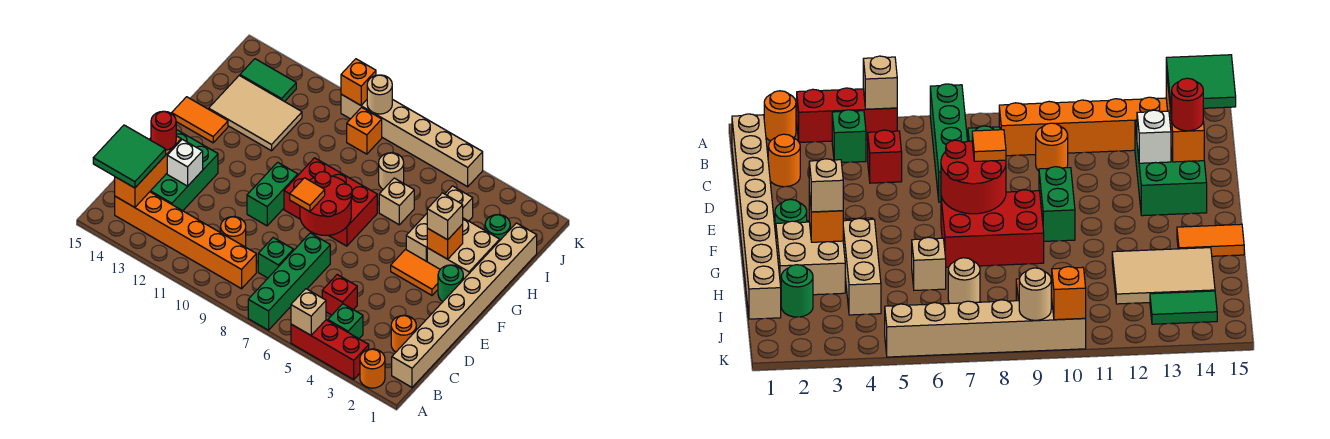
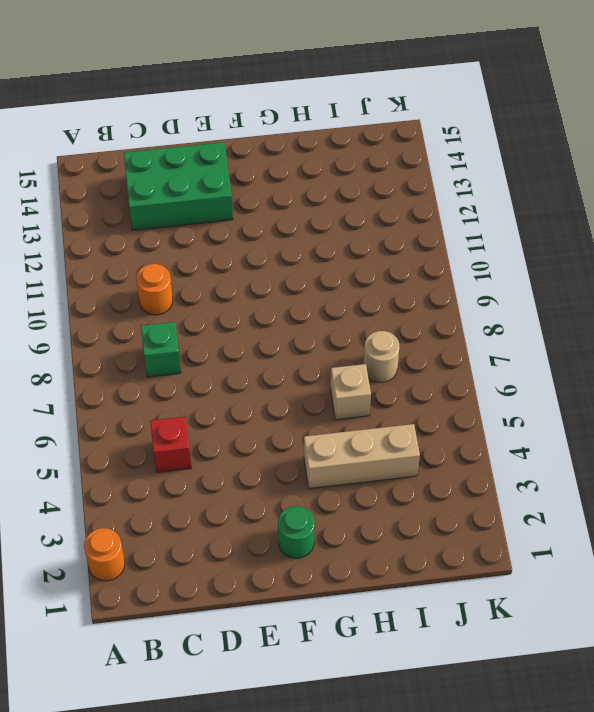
none -> red 1x3 brick [291,320,369,379]
none -> green 1x4 brick [248,233,330,330]
none -> tan 1x8 brick [392,223,537,387]
none -> green 1x1 brick [328,304,363,339]

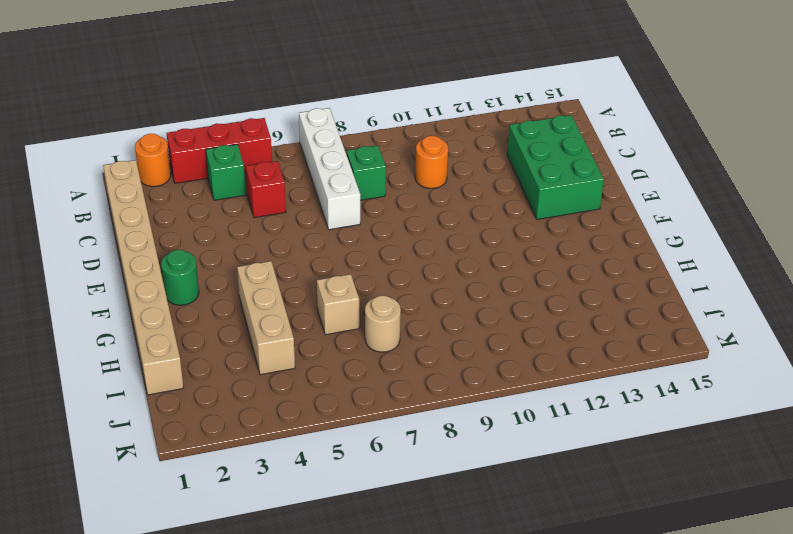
white 1x4 brick [299,108,360,230] -> green 1x4 brick [248,233,330,330]
none -> orange 1x6 brick [115,192,256,289]
none -> orange 1x1 round brick [391,315,416,352]
none -> green 1x2 brick [247,162,298,226]
none -> orange 1x2 tile [391,250,440,295]

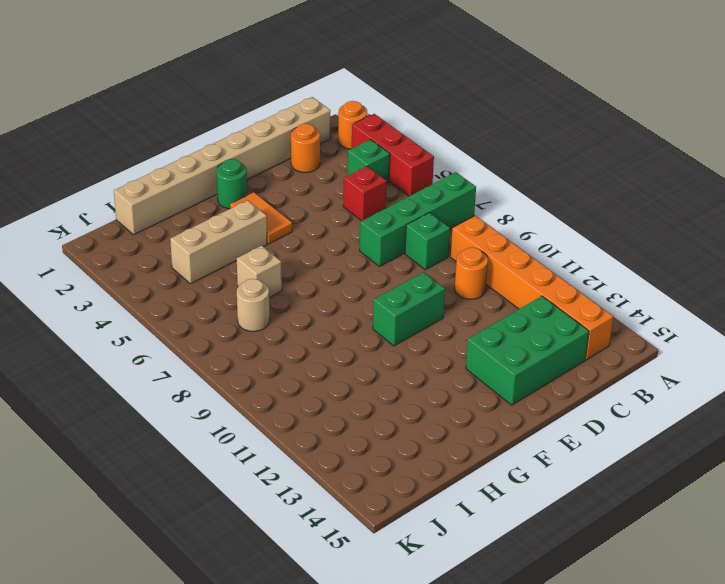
none -> red 2x3 brick [284,158,377,246]
none -> tan 2x2 brick [427,218,500,280]
none -> orange 1x2 tile [172,97,228,143]
none -> tan 2x3 tile [209,76,302,151]

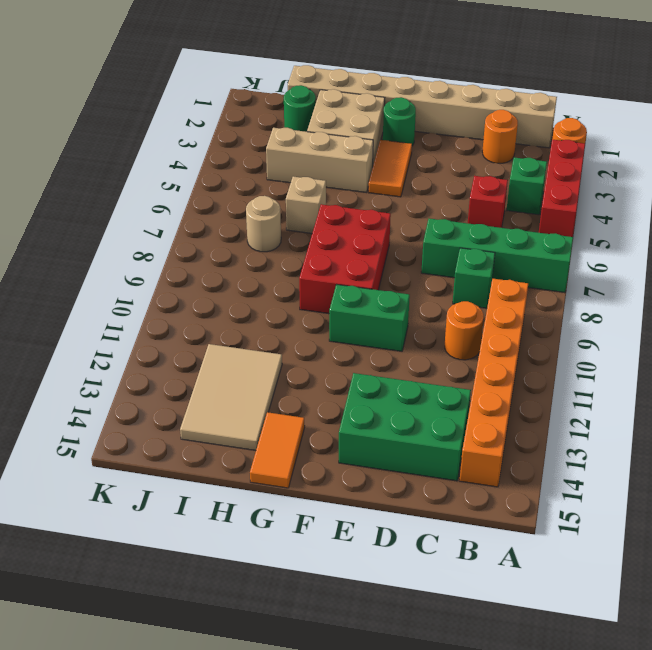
none -> orange 1x1 brick [347,107,382,154]
none -> green 1x2 tile [240,59,296,102]
none -> tan 1x6 brick [341,94,483,187]
none -> tan 1x1 brick [291,289,326,335]

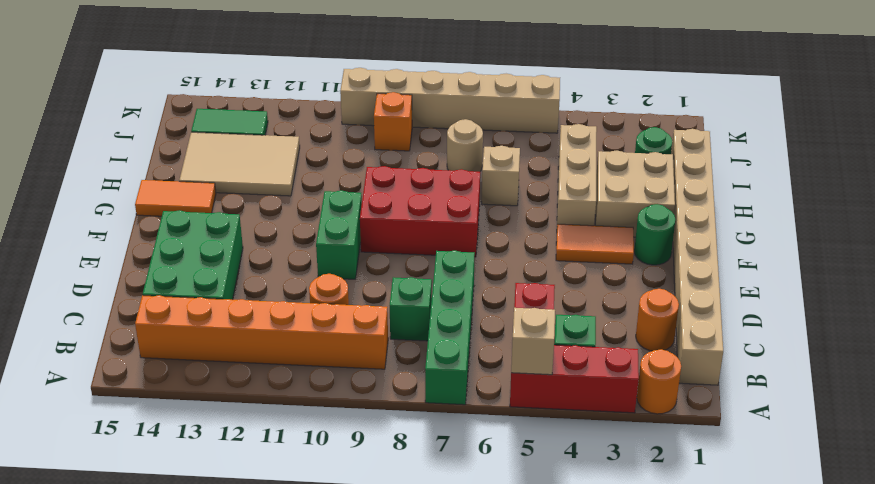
none -> orange 1x3 brick [115,136,181,207]
none -> white 1x1 brick [167,139,203,186]
none -> red 2x2 round brick [300,172,352,236]
none -> orange 1x1 brick [427,224,463,259]

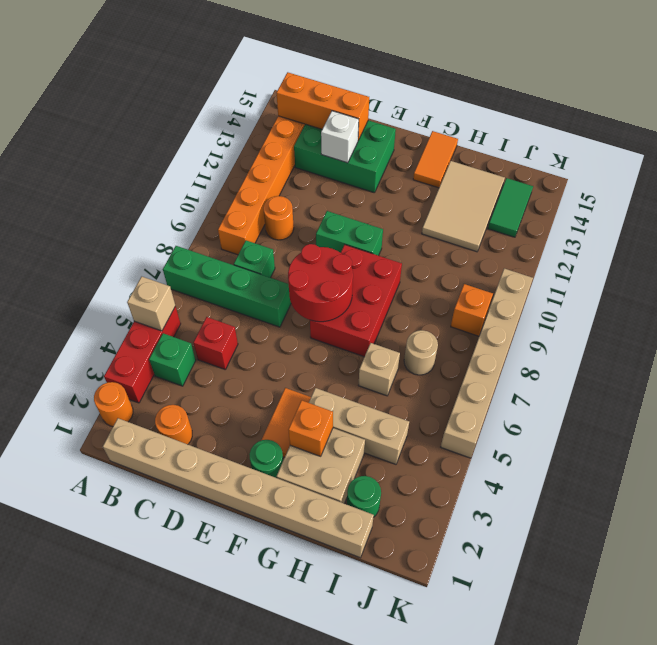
none -> tan 1x1 round brick [367,75,392,114]
none -> orange 1x1 brick [341,59,376,105]
none -> green 2x2 tile [93,125,166,188]
none -> red 1x1 round brick [151,111,176,150]

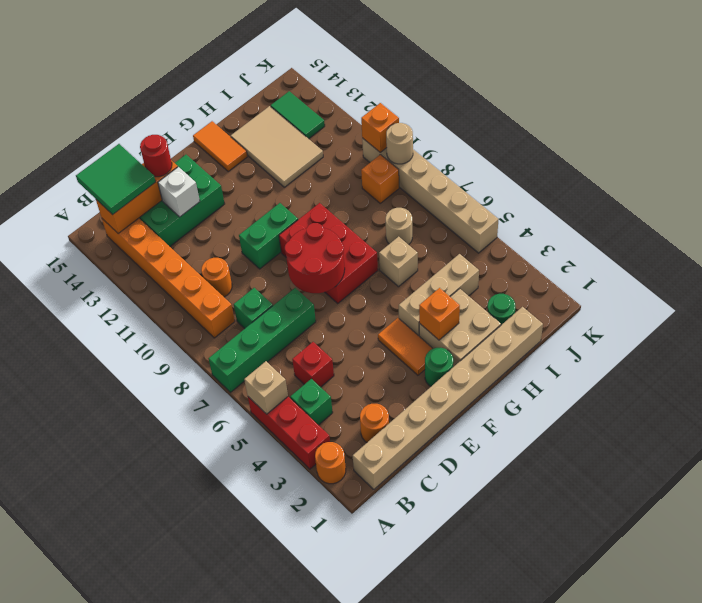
none -> orange 1x1 tile [290,178,325,212]
none -> tan 1x1 brick [427,193,463,240]

